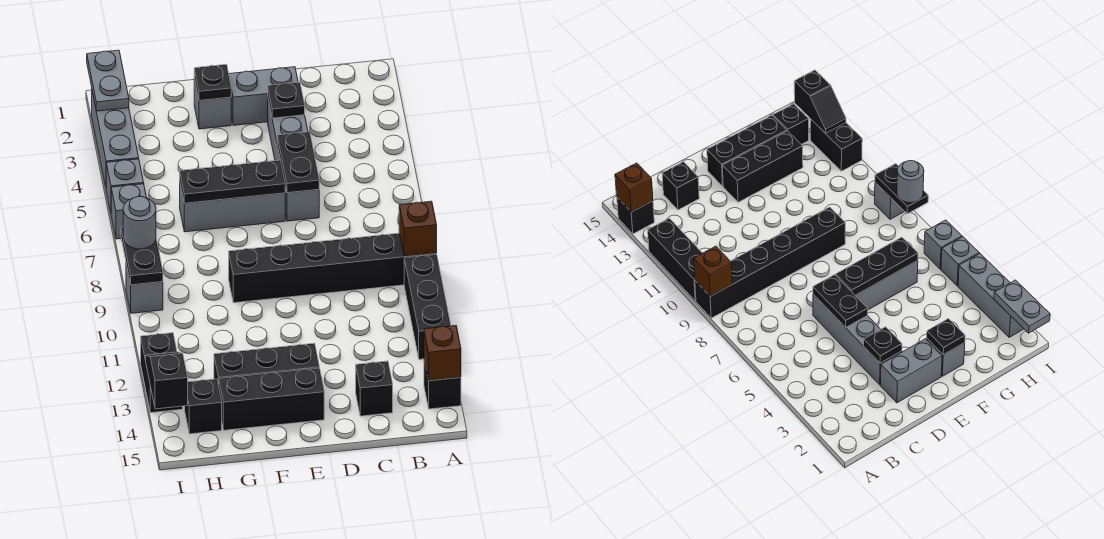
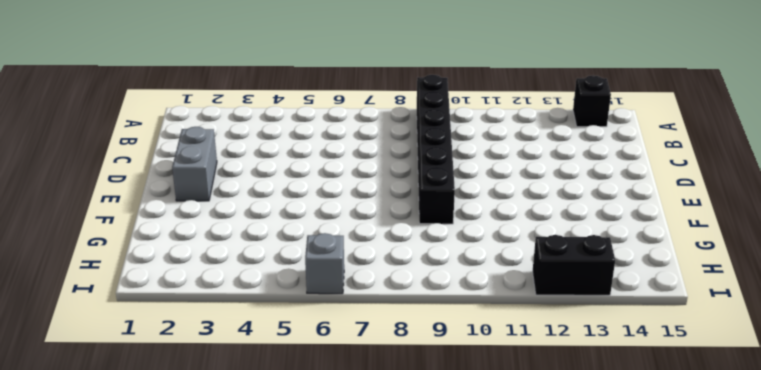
none -> black 1x3 brick [404,255,451,359]
none -> black 1x1 brick [356,361,393,416]
none -> grey 1x4 brick [268,100,319,221]

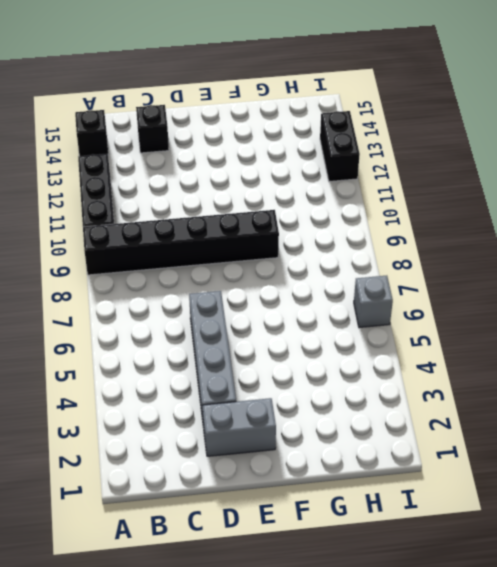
none -> grey 1x3 brick [180,184,285,232]
none -> black 1x3 brick [214,343,319,385]
none -> black 1x3 brick [219,368,324,430]

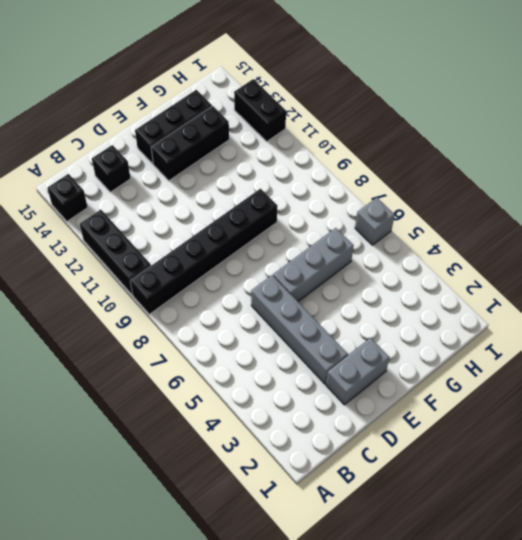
none -> grey 1x1 brick [194,79,231,129]
none -> black 1x1 brick [185,379,222,434]
none -> grey 1x3 brick [92,92,139,186]

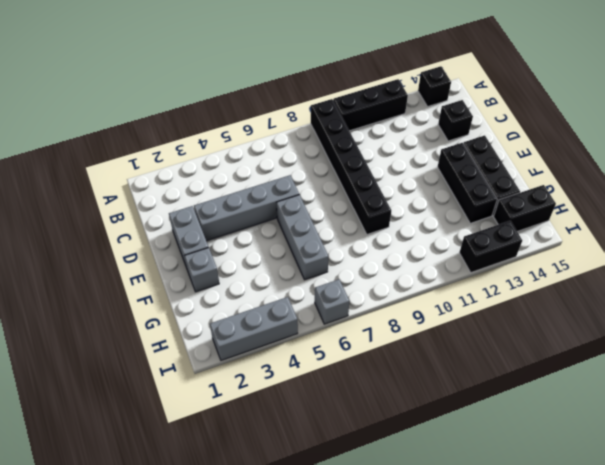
black 1x2 brick [494,185,556,231] -> black 1x1 brick [185,379,222,434]
none -> grey 1x1 brick [106,159,144,211]
none -> grey 1x1 brick [126,264,163,313]
none -> brown 1x1 brick [399,201,437,257]

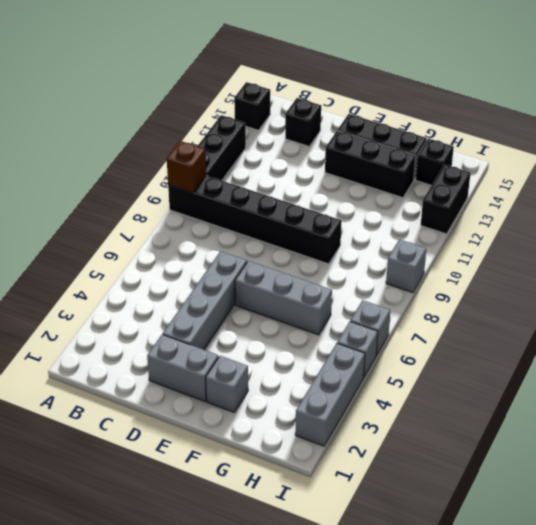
none -> brown 1x1 brick [424,326,461,381]
none -> black 1x1 plate [268,82,305,118]
none -> black 1x2 plate [277,132,319,193]

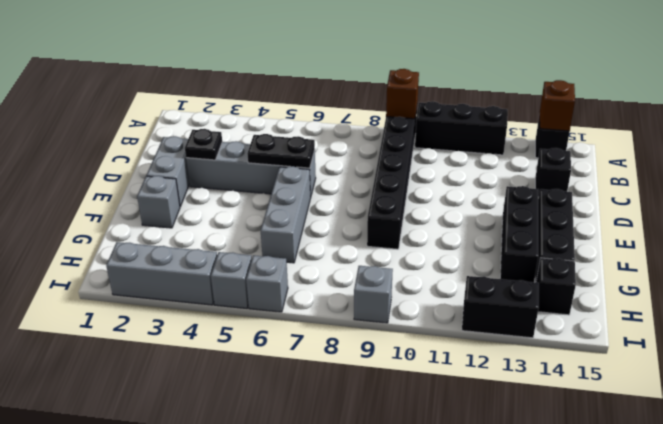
none -> black 1x3 plate [180,160,285,203]
none -> black 1x1 plate [194,64,231,101]
none -> grey 1x2 plate [87,50,129,111]

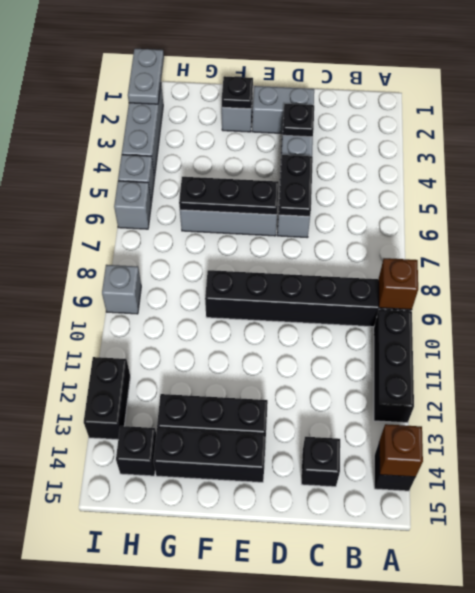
none -> black 1x2 plate [121,227,163,285]
none -> black 1x2 slope [146,352,188,409]
none -> grey 1x1 round brick [123,196,156,249]

